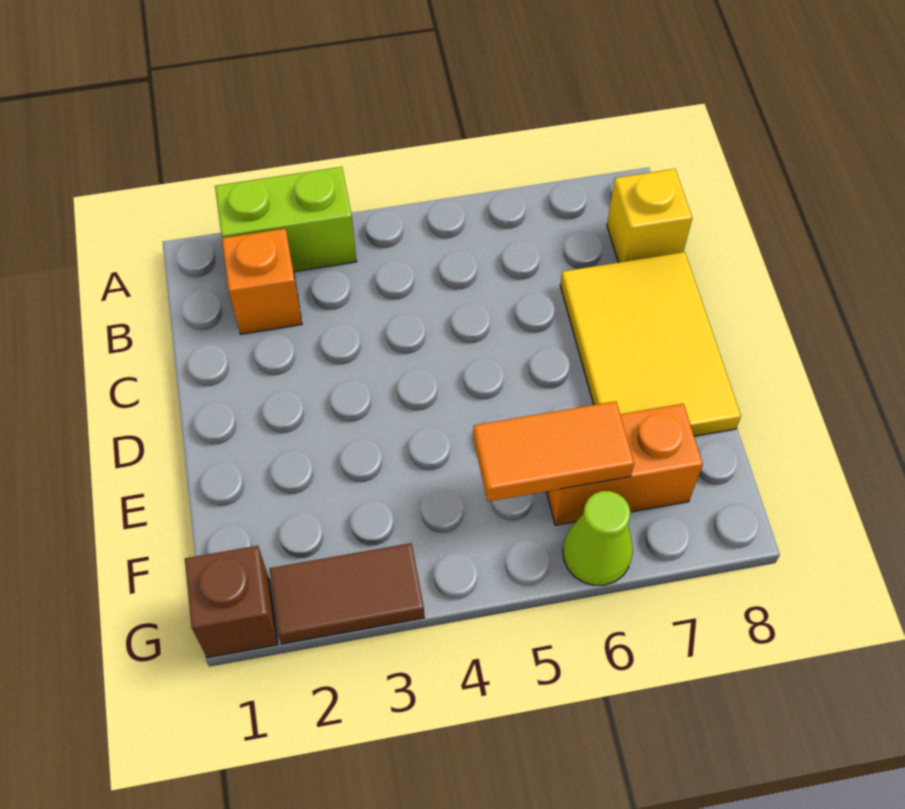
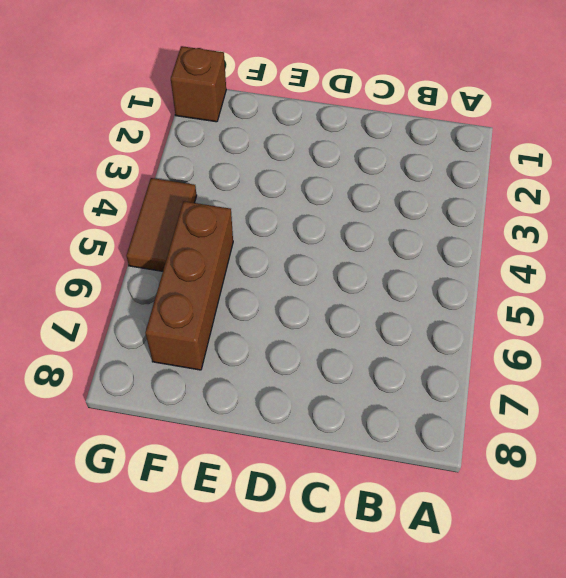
brown 1x3 brick [145,201,233,370] -> orange 1x2 brick [547,404,703,525]
brown 1x2 tile [126,178,197,271] -> brown 1x2 tile moved to [269,543,424,644]
none -> lime 1x2 brick [215,167,357,272]
none -> orange 1x1 brick [222,229,302,334]

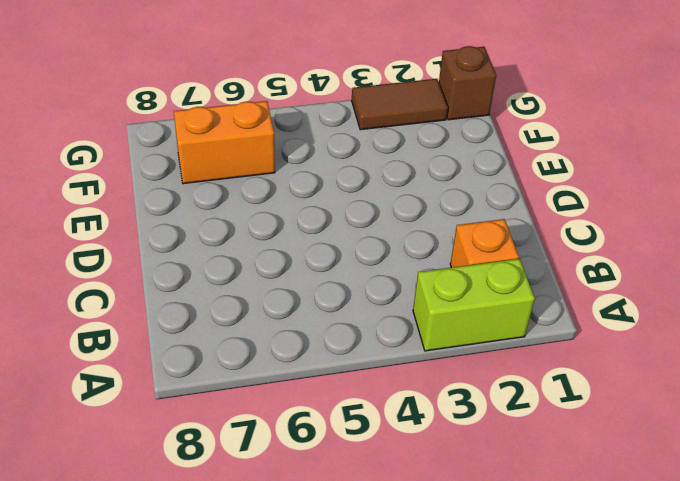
none -> yellow 1x1 brick [607,169,692,263]
none -> yellow 2x3 tile [560,252,741,436]

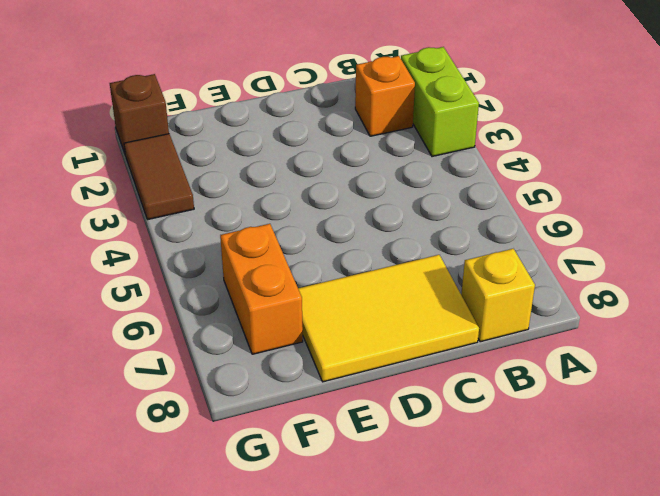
none -> lime 1x1 cone [563,491,633,585]
none -> orange 1x2 tile [473,401,634,501]

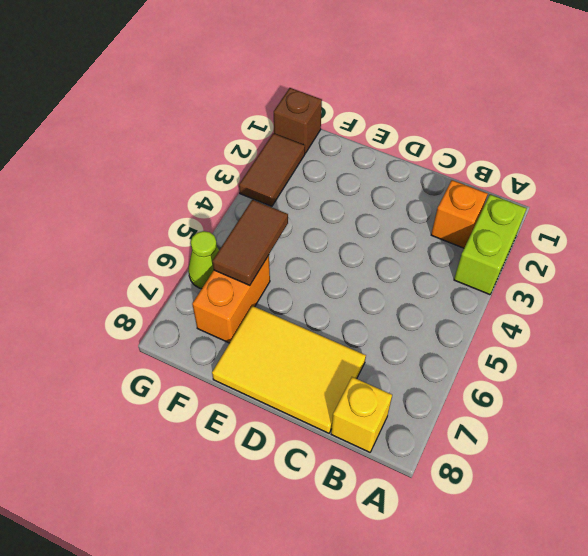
brown 1x2 tile [212,200,288,285] -> orange 1x2 tile [473,401,634,501]

